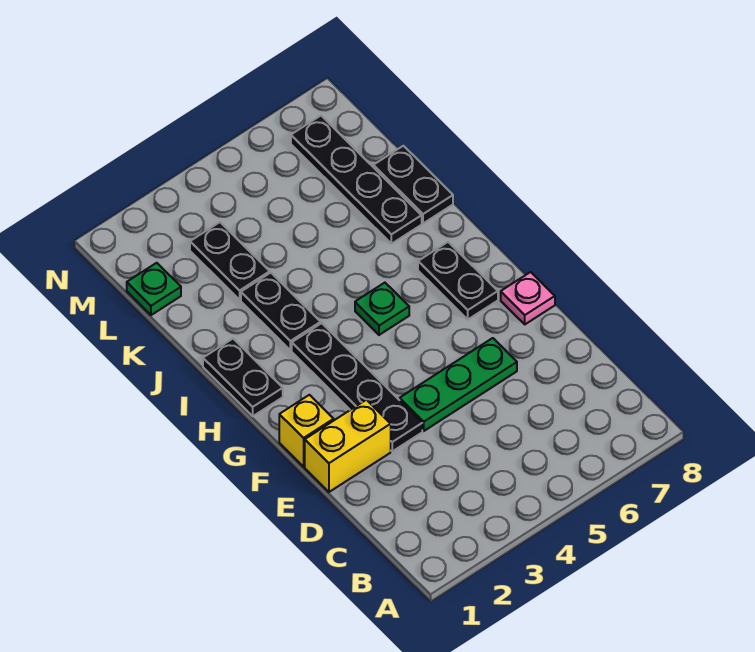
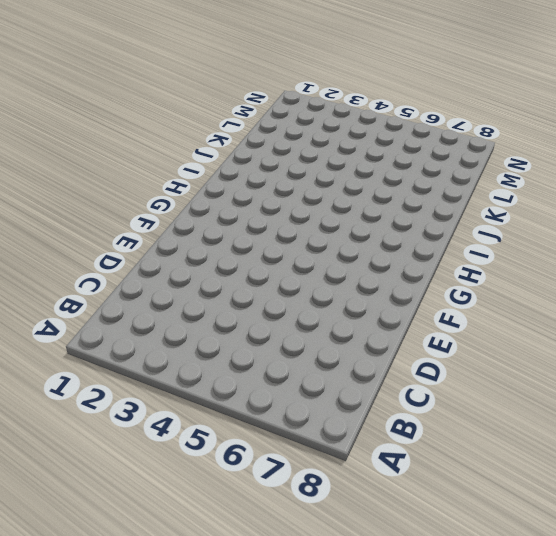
none -> yellow 1x2 brick [305,400,391,492]
none -> black 1x4 plate [292,323,422,451]
none -> green 1x3 plate [400,338,517,431]

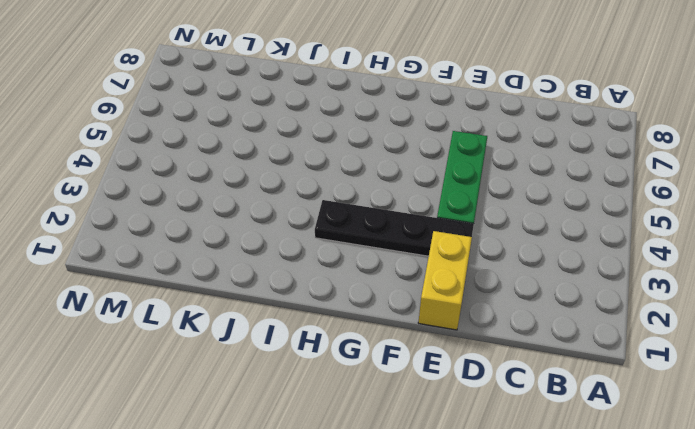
none -> yellow 1x1 brick [279,395,334,467]
none -> pink 1x1 plate [501,272,555,324]
none -> black 1x2 plate [418,242,498,319]

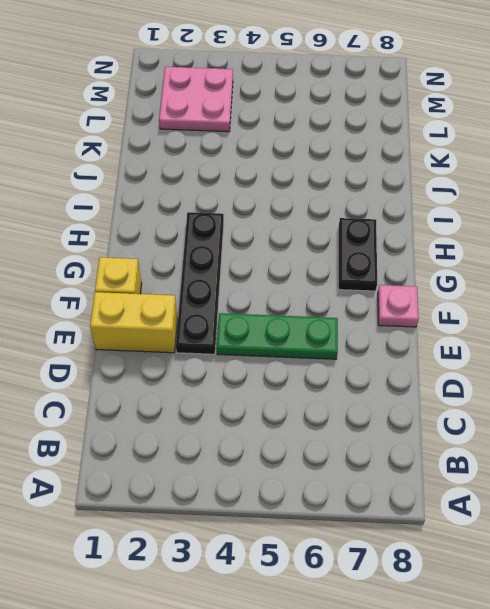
pink 2x2 plate [159,67,233,132] -> black 1x2 plate [190,222,270,300]
none -> black 1x2 plate [203,339,283,416]
none -> green 1x1 plate [355,283,409,335]
none -> black 1x2 plate [241,273,321,350]

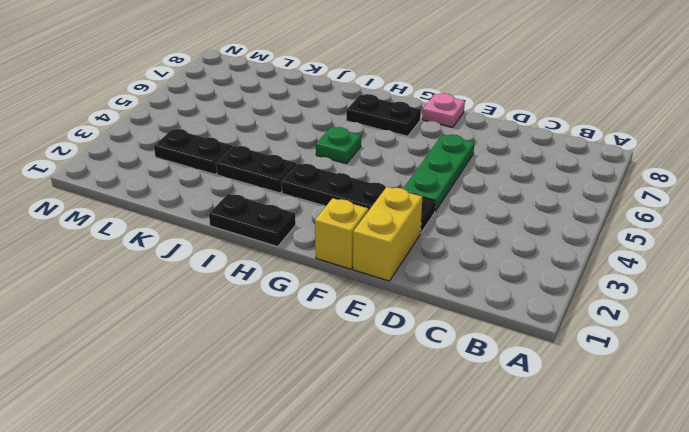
none -> black 1x4 plate [291,116,422,244]
none -> black 1x2 plate [373,146,453,223]
none -> green 1x1 plate [127,263,181,315]

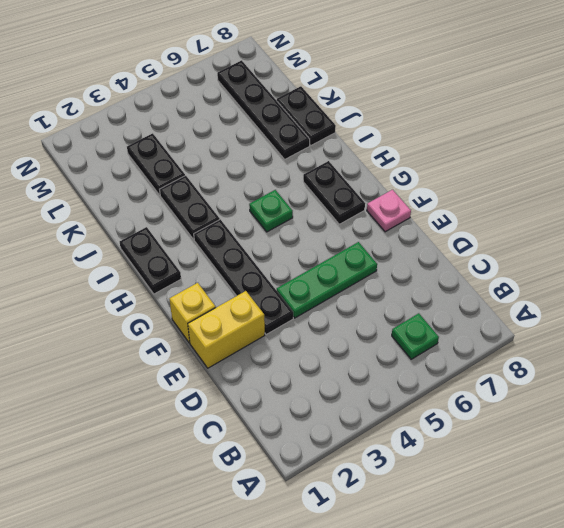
green 1x1 plate [392,313,439,359] -> green 1x1 plate moved to [127,263,181,315]

